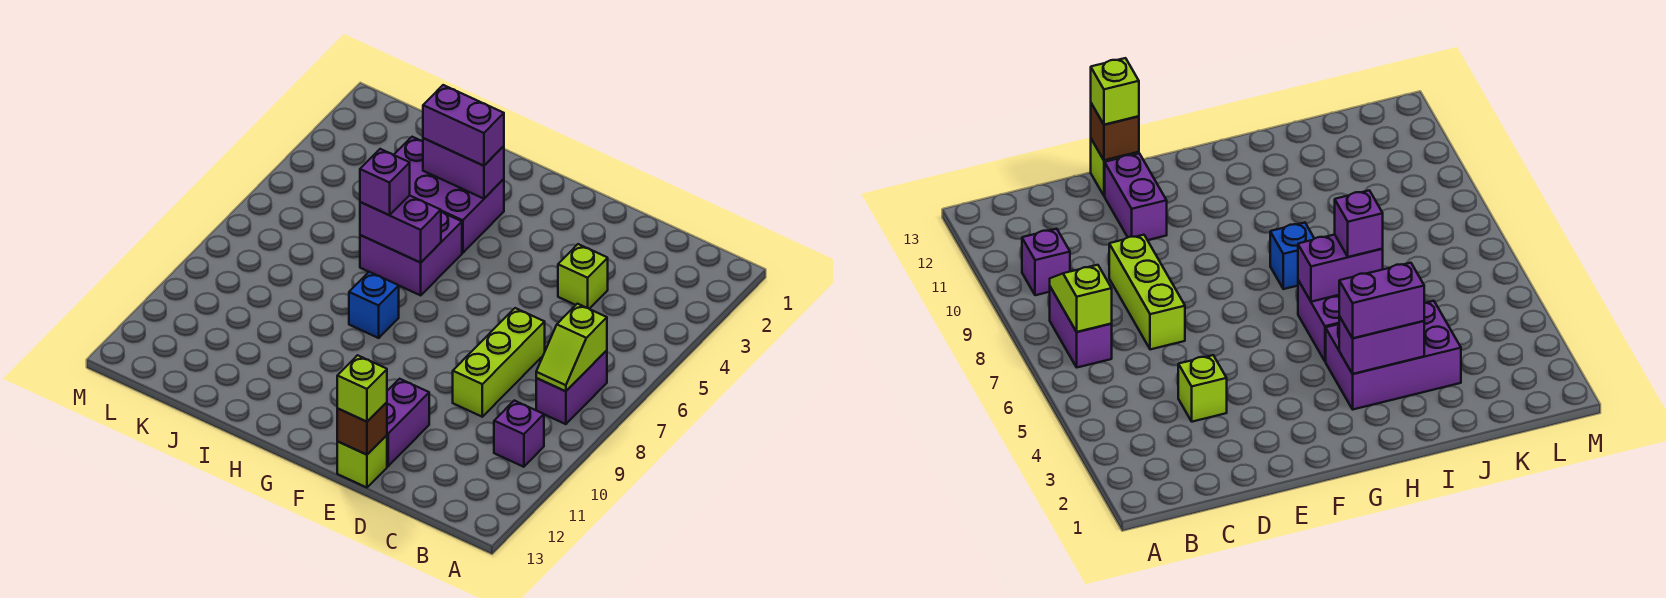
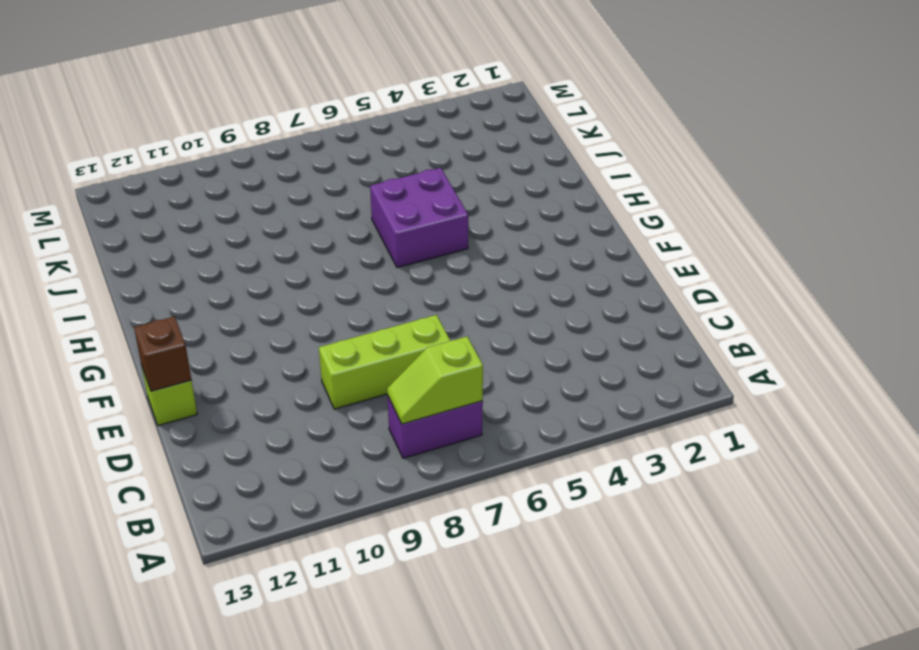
none -> purple 1x1 brick [494,401,544,467]
none -> lime 1x1 brick [558,244,608,309]
none -> purple 1x2 brick [387,379,429,466]

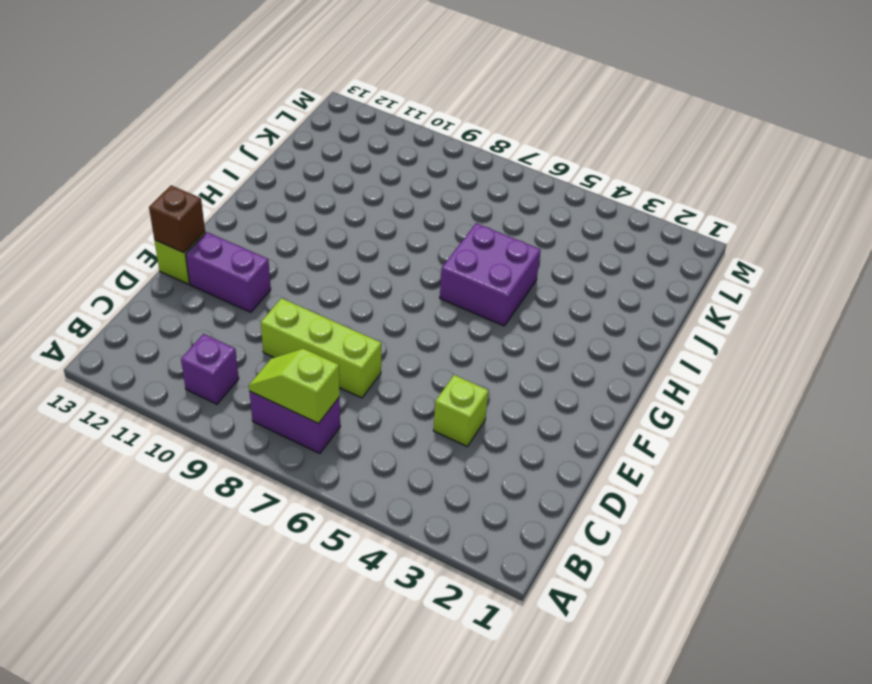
none -> purple 2x3 brick [394,137,504,253]
none -> blue 1x1 brick [349,272,399,338]
none -> purple 1x2 brick [423,138,504,199]

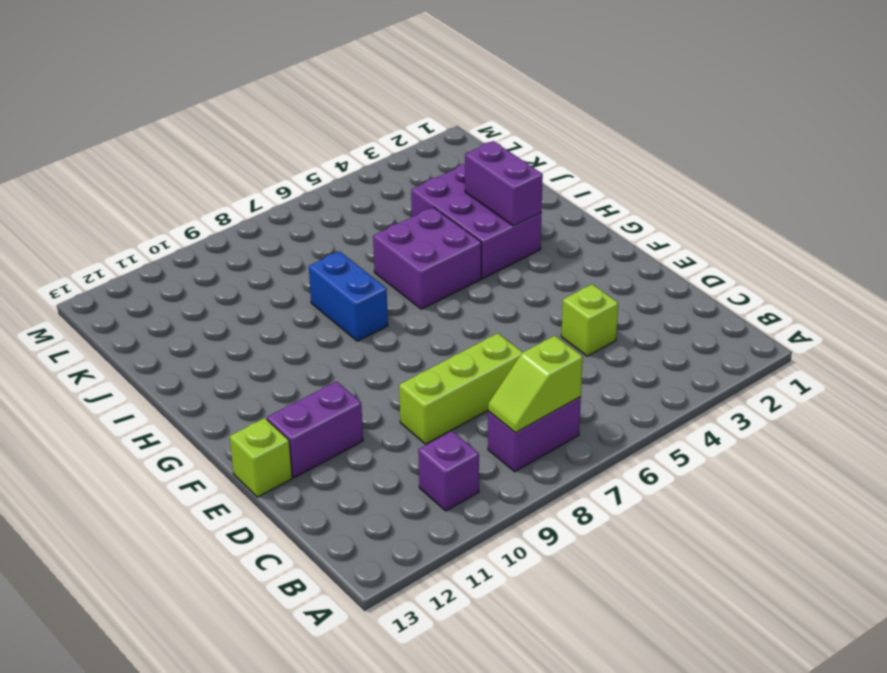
blue 1x2 brick [309,251,388,341] -> blue 1x1 brick [349,272,399,338]
none -> brown 1x1 brick [337,402,387,455]
none -> purple 1x2 brick [360,195,441,263]
none -> lime 1x1 brick [337,355,387,422]

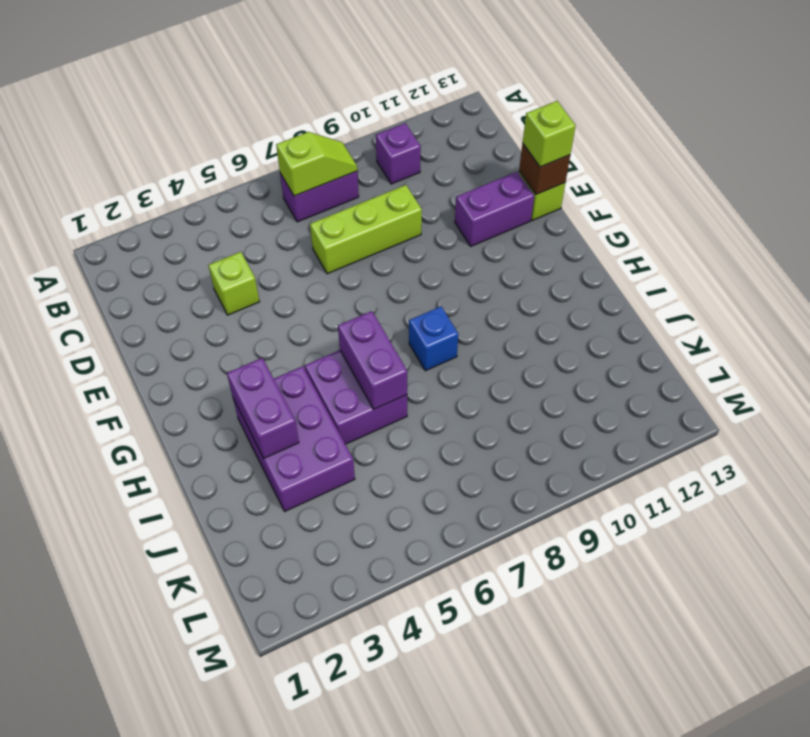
none -> purple 1x2 brick [423,85,504,166]
none -> purple 1x1 brick [360,149,410,215]

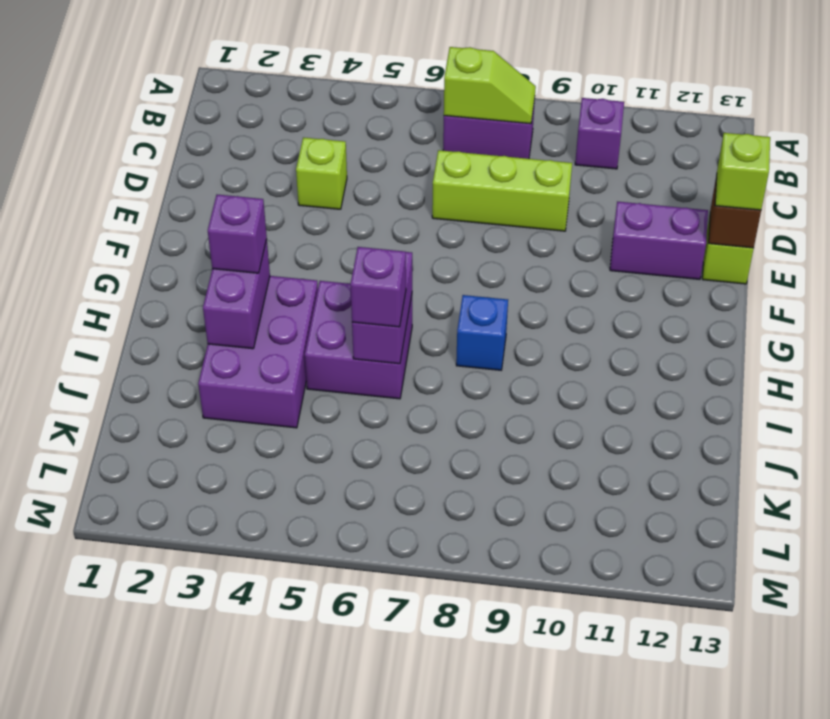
purple 1x1 brick [208,195,267,273] -> purple 1x2 brick [423,85,504,166]

